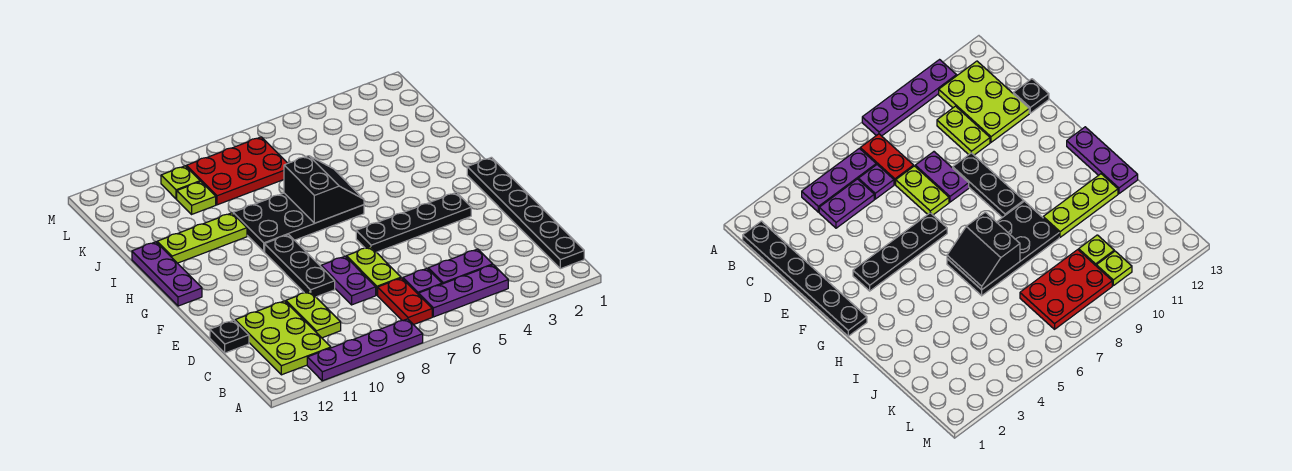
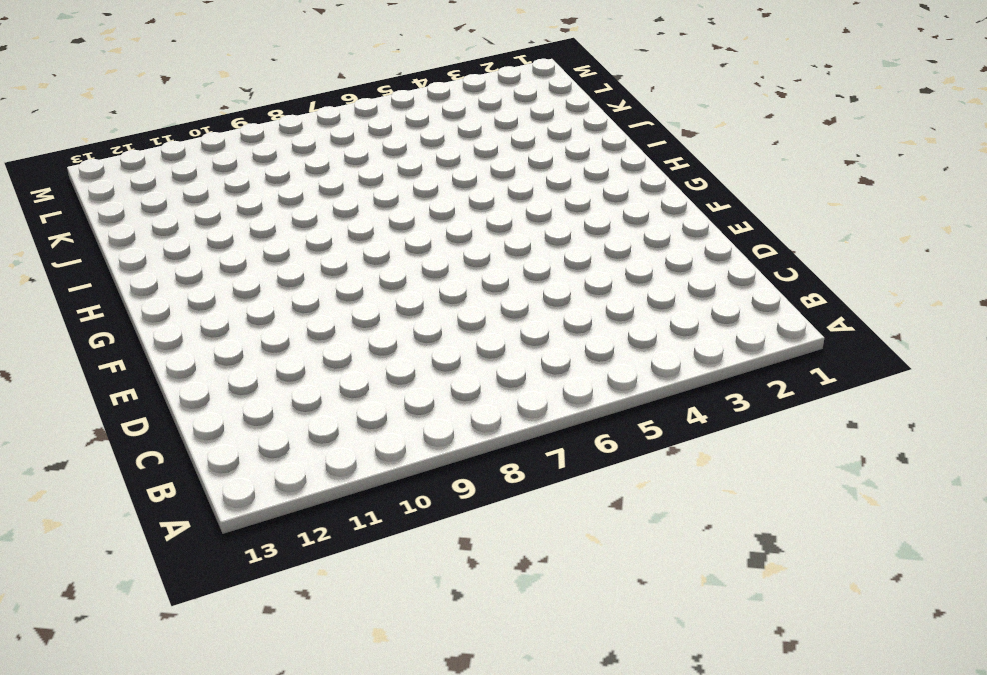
none -> purple 1x4 plate [307,319,423,381]
none -> black 1x6 plate [467,157,584,269]
none -> purple 1x3 plate [419,265,508,317]

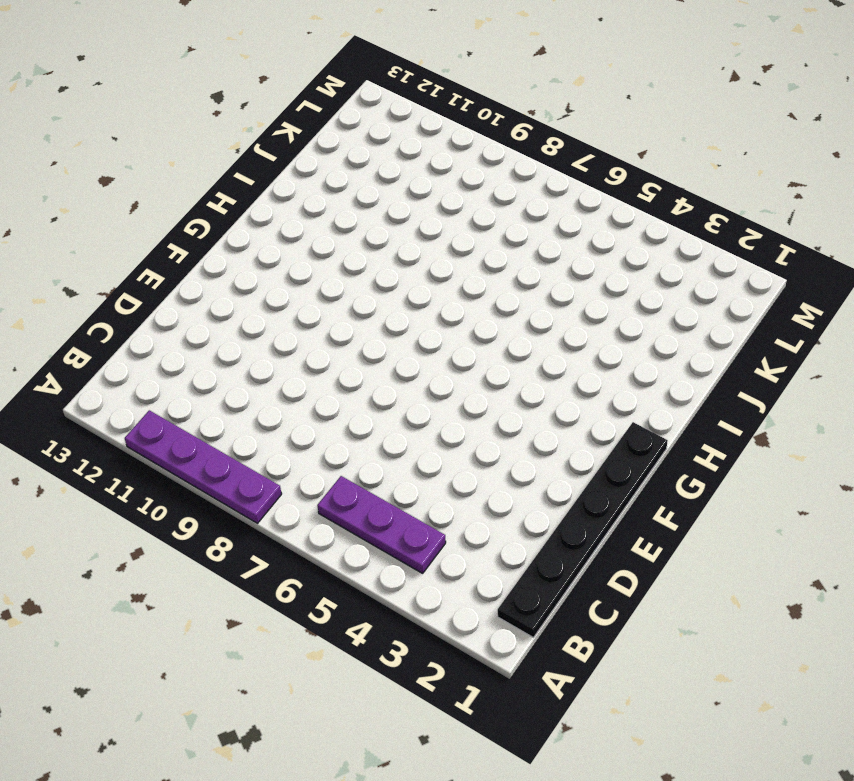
none -> red 1x2 plate [378,278,432,325]
none -> lime 2x3 plate [235,301,331,375]
none -> purple 1x2 plate [428,249,493,284]

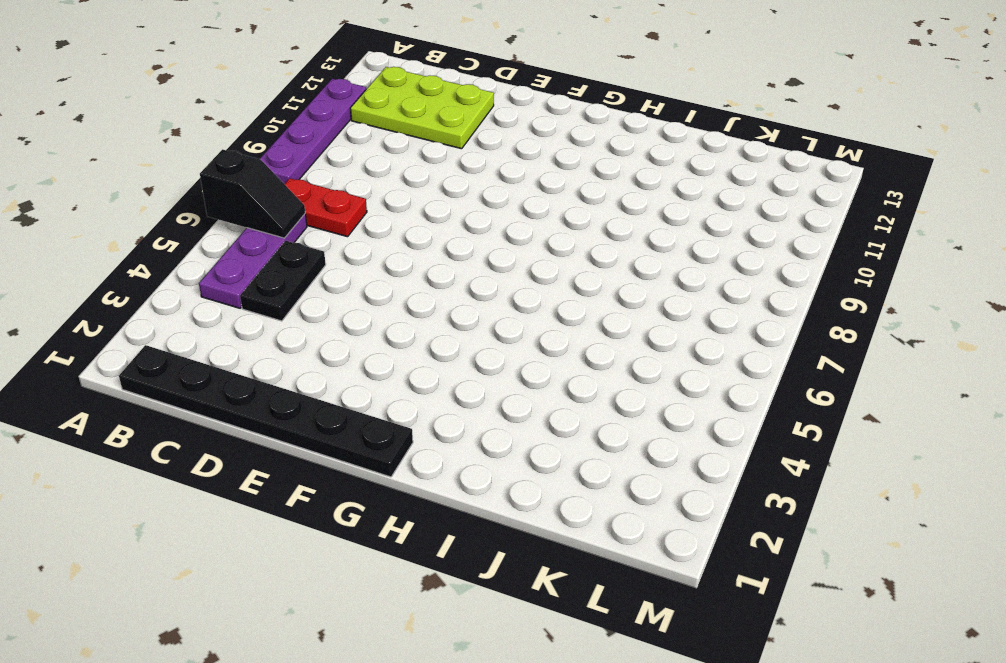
black 1x2 slope [200,150,305,238] -> none
black 1x2 plate [240,241,326,321] -> purple 1x2 plate [428,249,493,284]
none -> purple 1x1 plate [403,268,442,295]
none -> lime 1x2 plate [286,291,341,338]
none -> lime 1x2 plate [346,247,401,295]

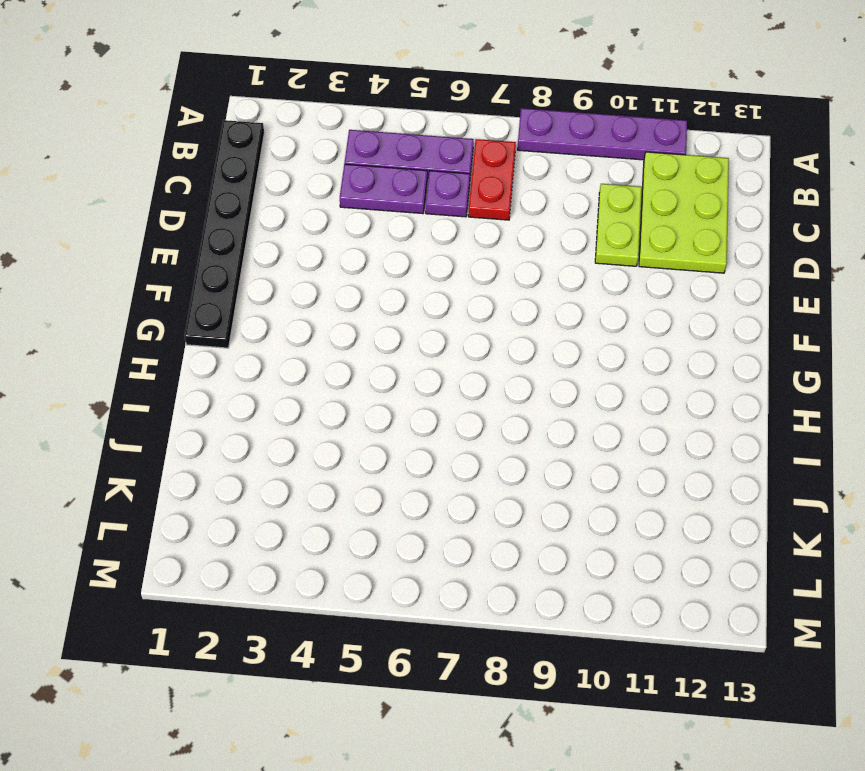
none -> lime 1x2 plate [346,247,401,295]
none -> purple 1x2 plate [321,256,376,305]
none -> black 1x1 plate [210,320,249,353]

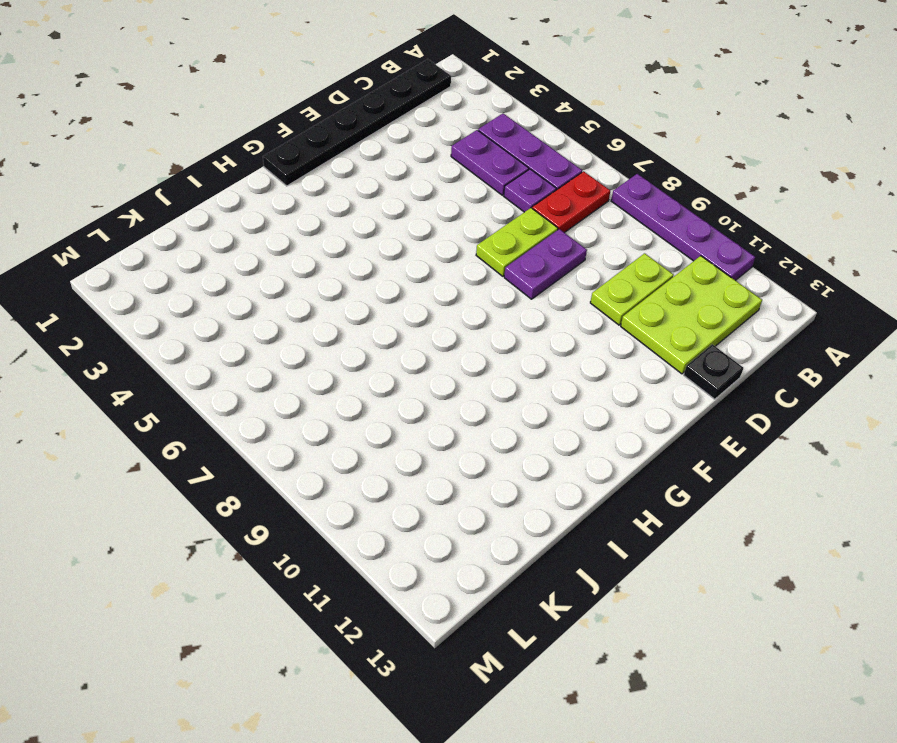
none -> black 1x3 plate [265,235,335,297]
none -> black 1x4 plate [356,192,471,252]
none -> purple 1x3 plate [132,242,202,306]

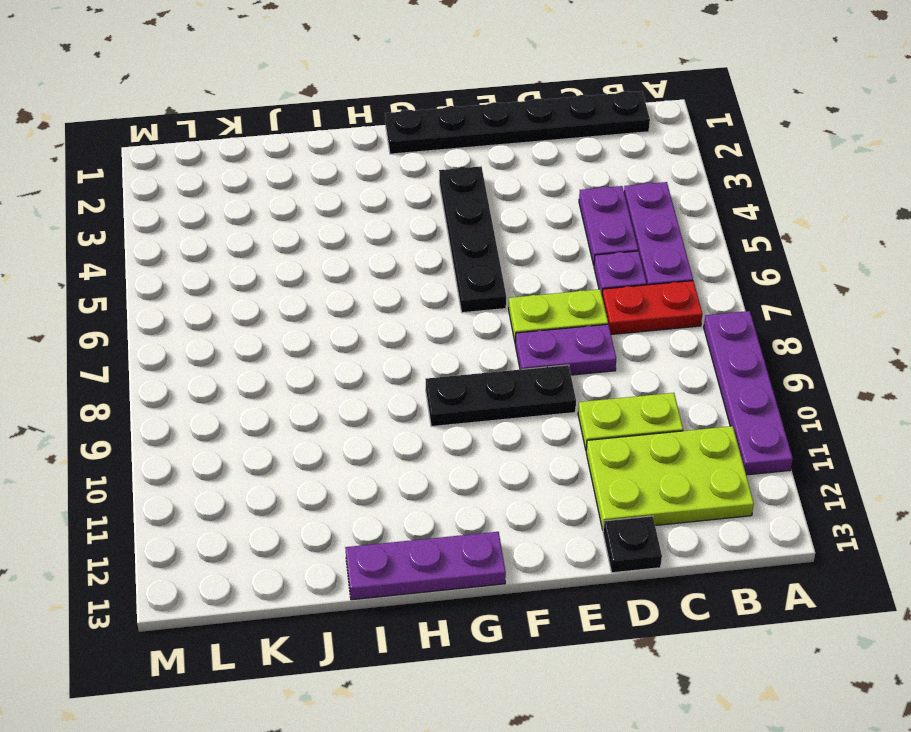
none -> black 2x4 plate [233,193,364,252]
none -> lime 1x3 plate [157,213,247,263]
none -> red 2x3 plate [186,137,288,205]

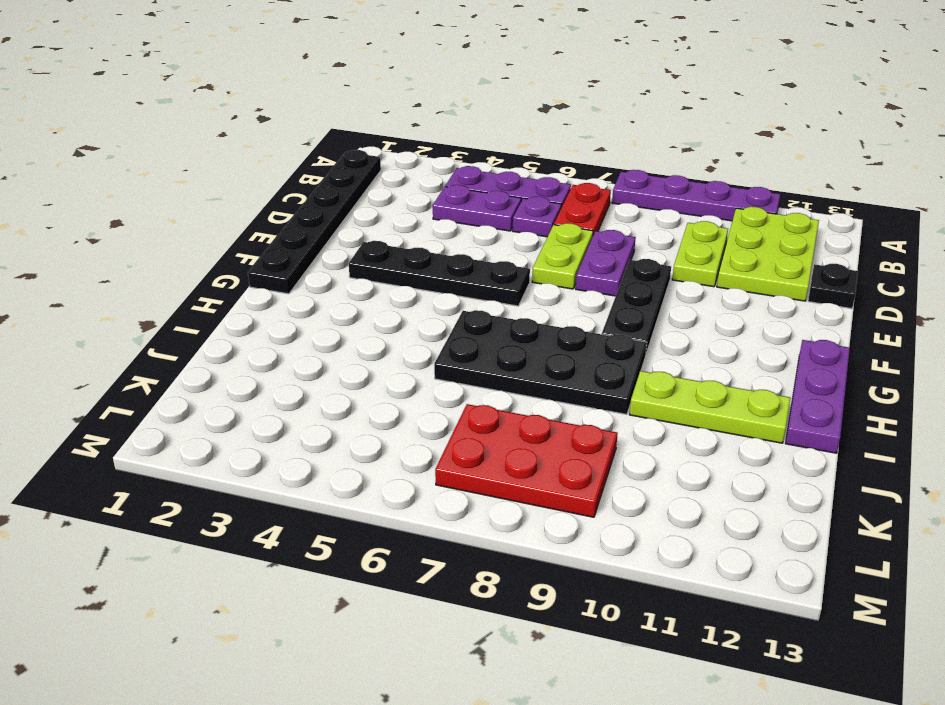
none -> lime 1x1 plate [177,182,216,214]
none -> lime 1x1 plate [161,166,200,199]
none -> black 2x2 slope [284,156,364,223]

